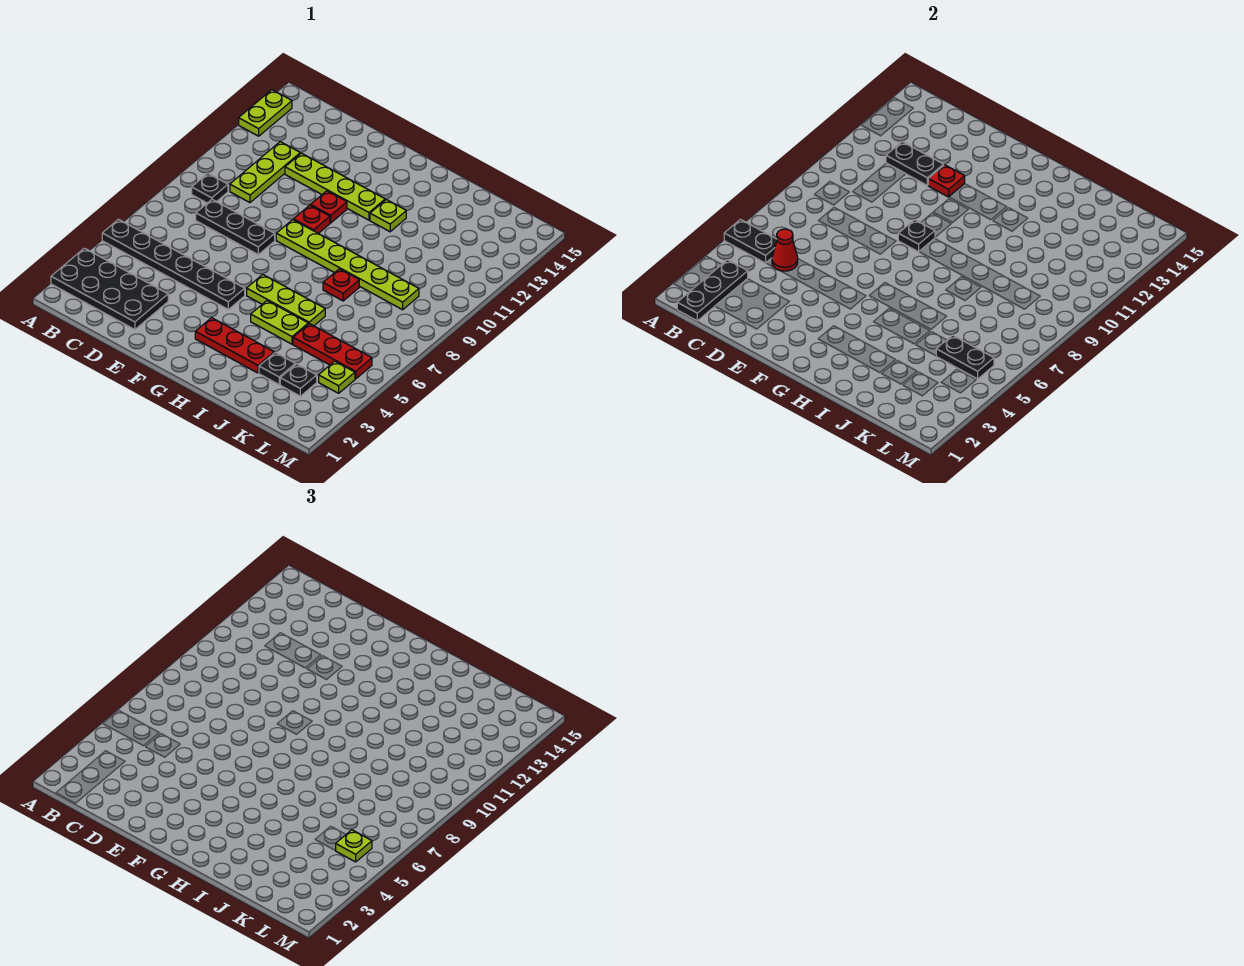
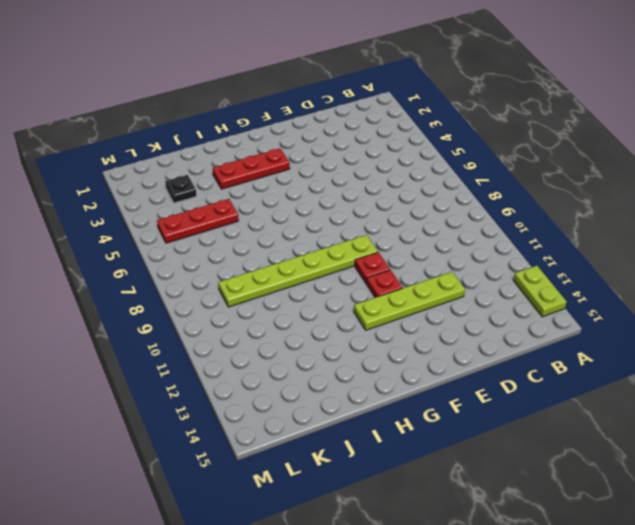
none -> black 2x4 plate [51,248,168,330]
none -> black 1x6 plate [102,219,245,309]
none -> black 1x1 plate [192,173,228,203]

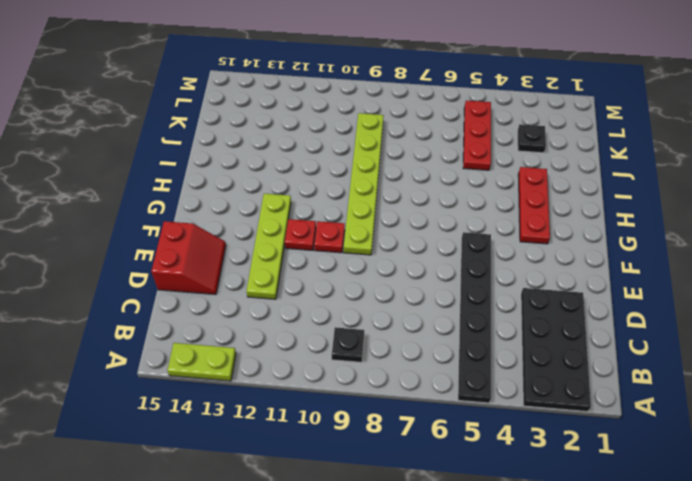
red 2x2 slope [151,221,226,294] -> none
none -> black 1x3 plate [196,199,275,254]
none -> lime 1x3 plate [230,142,300,203]
none -> lime 1x3 plate [247,275,325,326]

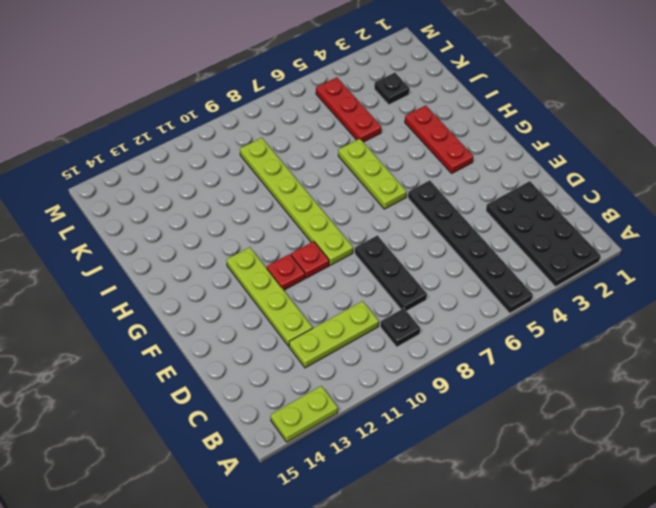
none -> lime 1x2 plate [251,301,308,344]
none -> lime 1x1 plate [370,200,406,232]
none -> red 1x1 plate [323,269,359,301]

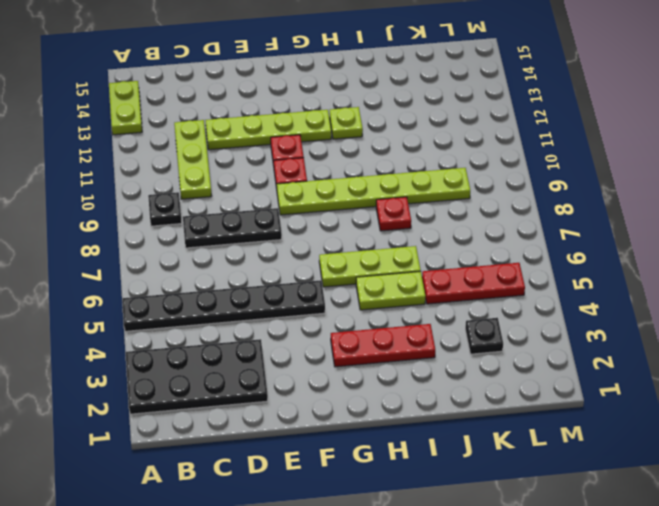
none -> black 1x1 plate [259,352,295,384]
none -> lime 1x1 plate [319,361,355,393]
none -> black 1x2 plate [724,219,777,263]

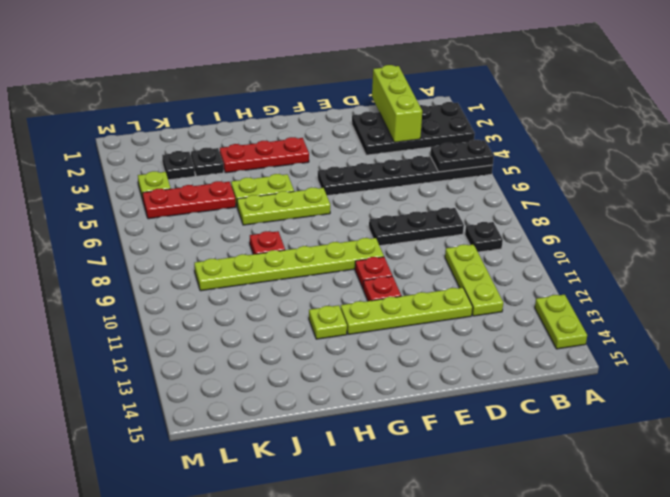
lime 1x3 brick [372,65,422,142] -> none
none -> black 1x3 plate [677,260,748,321]
none -> red 1x1 cone [772,229,798,271]
none -> black 1x2 plate [886,142,944,185]

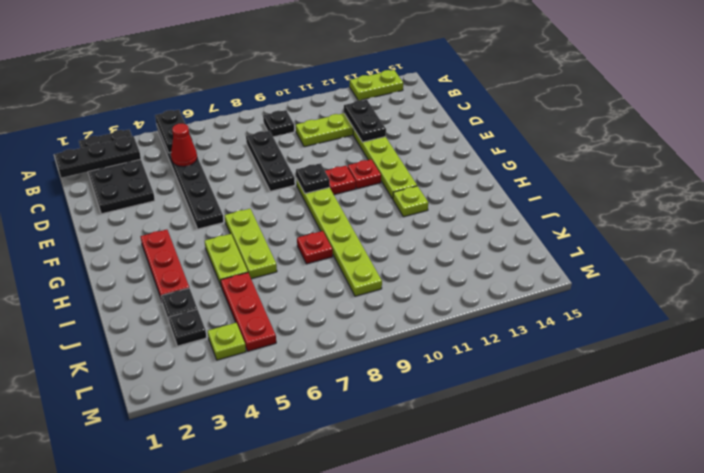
none -> red 1x1 plate [928,165,965,197]
none -> black 1x2 plate [936,335,994,379]
none -> lime 1x1 plate [336,830,372,862]

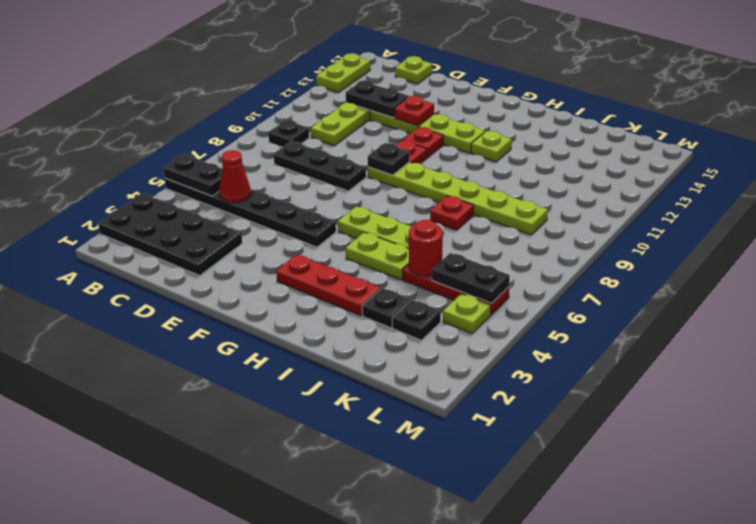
lime 1x1 plate [395,56,432,84] -> lime 1x1 plate moved to [336,830,372,862]
red 1x1 round brick [409,220,443,276] -> none
none -> black 1x3 plate [677,260,748,321]

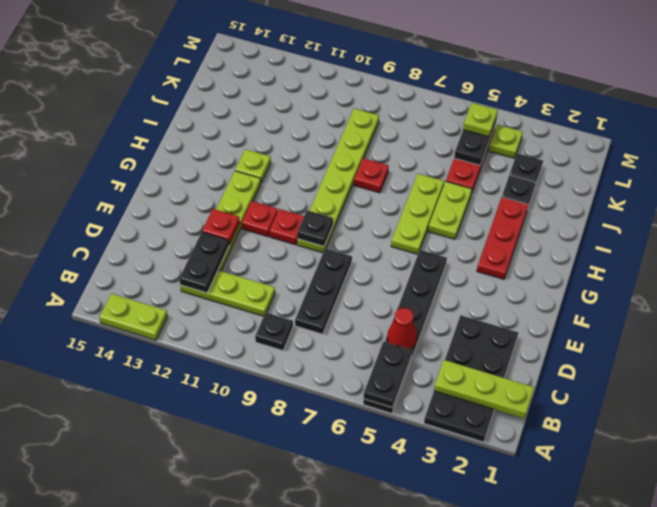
lime 1x3 plate [434,360,534,419] -> black 1x3 plate [677,260,748,321]

